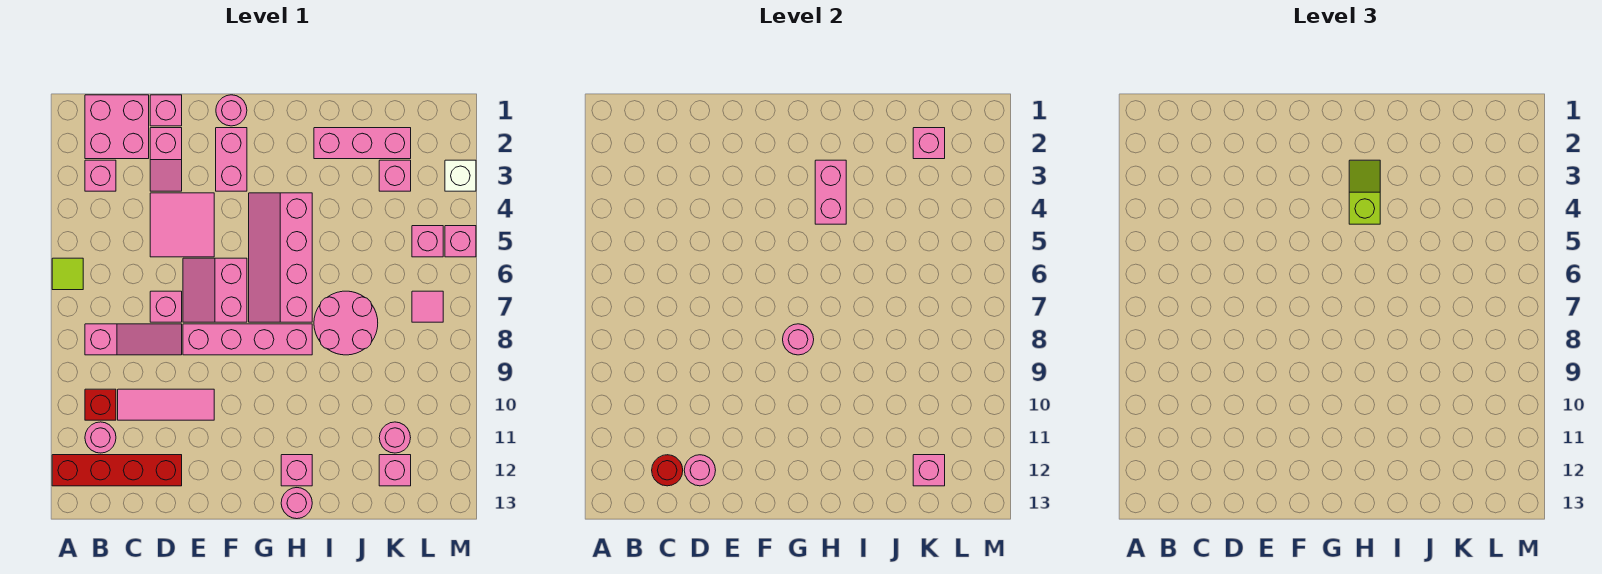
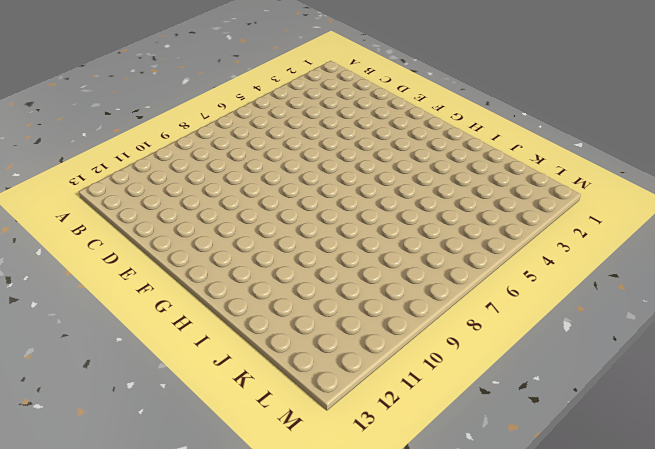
none -> lime 1x1 tile [52,258,83,290]
none -> red 1x4 brick [52,455,182,486]
none -> pink 2x2 brick [85,95,149,159]
none -> pink 1x1 brick [85,160,116,191]

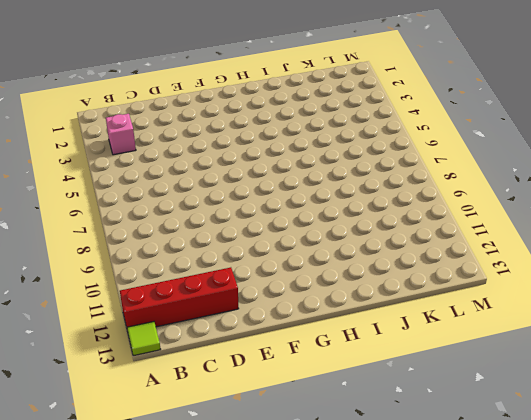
lime 1x1 tile [127,322,161,356] -> lime 1x1 tile moved to [52,258,83,290]
none -> pink 2x2 brick [85,95,149,159]
none -> pink 1x3 slope [85,324,182,355]
none -> red 1x1 brick [85,389,116,420]
none -> pink 1x1 round brick [85,422,116,453]

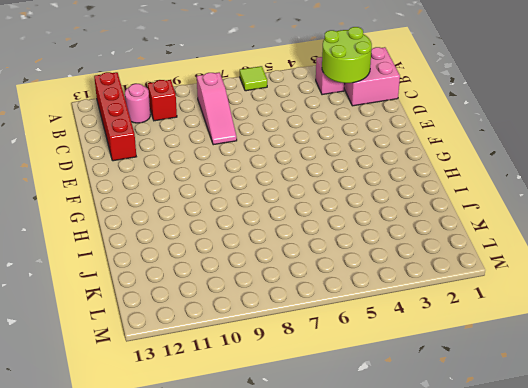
lime 2x2 round brick [322,27,372,83] -> none
none -> pink 1x3 tile [118,389,214,420]
none -> pink 1x1 brick [150,95,182,126]
none -> pink 1x2 slope [150,128,182,191]
none -> pink 2x2 tile [150,193,214,257]

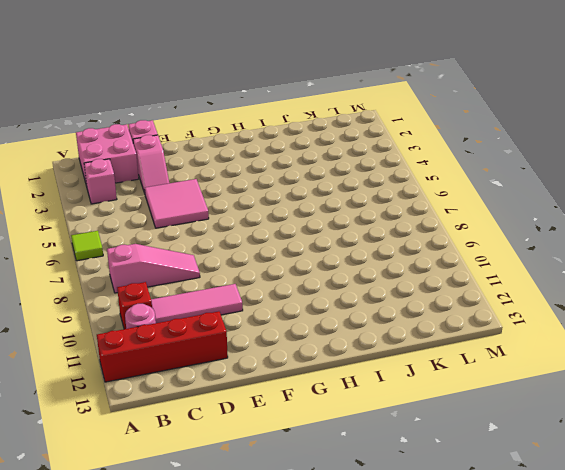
none -> pink 1x1 brick [150,291,182,322]
none -> pink 2x2 slope [183,258,247,322]
none -> pink 1x4 brick [183,324,312,355]
none -> pink 1x1 round brick [216,95,247,126]

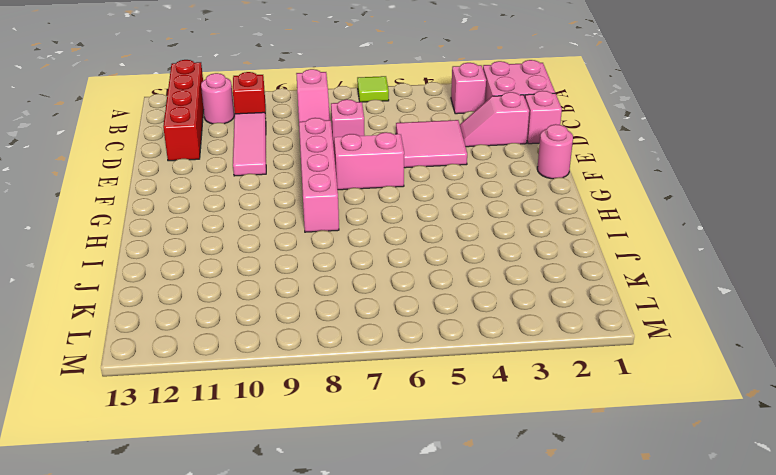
none -> pink 1x2 brick [216,128,247,191]
none -> pink 2x4 slope [249,193,312,322]
none -> pink 1x1 brick [281,455,312,486]
none -> pink 1x1 round brick [281,488,312,519]

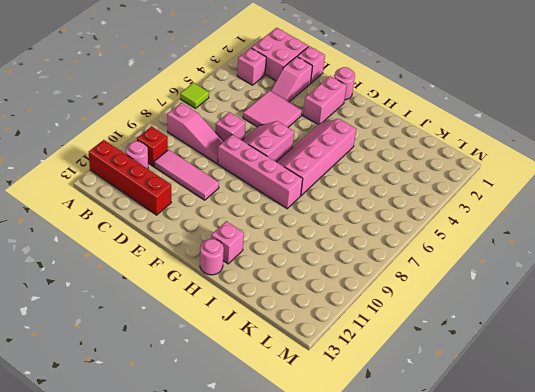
none -> pink 1x3 brick [314,128,411,159]
none -> pink 2x2 round brick [314,291,378,355]
none -> pink 1x1 brick [379,160,411,191]
none -> pink 1x1 round brick [379,422,411,453]

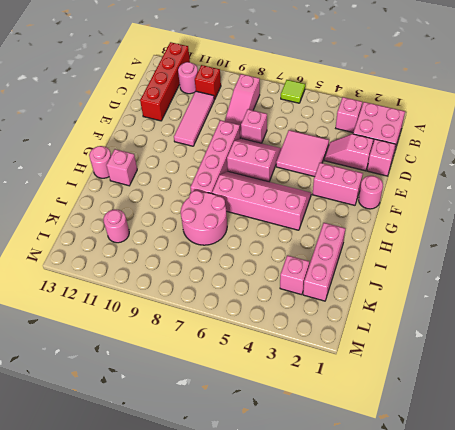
none -> pink 1x1 brick [379,455,411,486]
none -> pink 1x1 brick [412,226,443,257]
none -> pink 1x1 tile [412,291,443,322]
none -> white 1x1 brick [445,160,476,191]

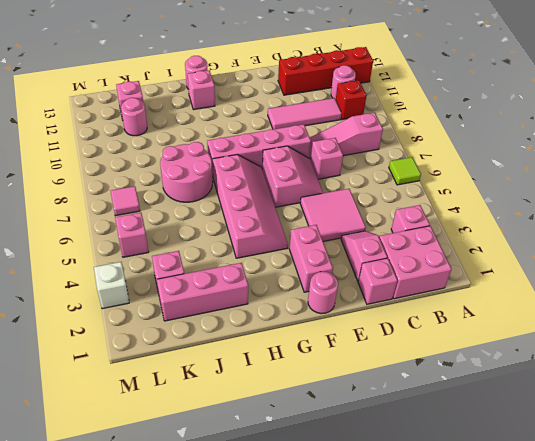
none -> pink 1x1 brick [445,226,476,257]
none -> red 1x1 round brick [652,455,683,486]
none -> pink 1x1 round brick [684,455,716,486]
none -> pink 1x1 round brick [783,324,814,355]

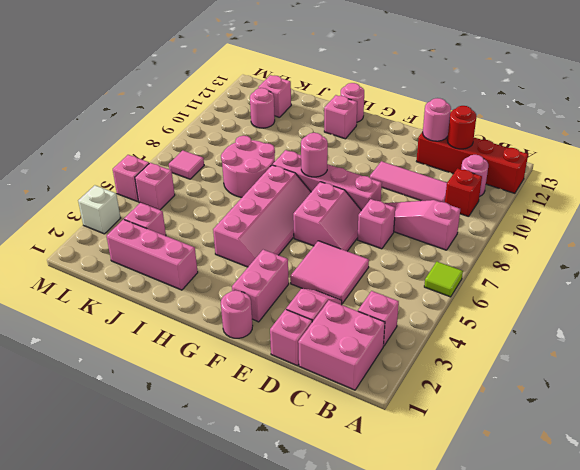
none -> pink 1x2 brick [815,160,846,224]
none -> pink 1x1 brick [913,128,945,159]
none -> pink 1x1 brick [913,455,945,486]
none -> lime 1x2 slope [1349,160,1380,224]

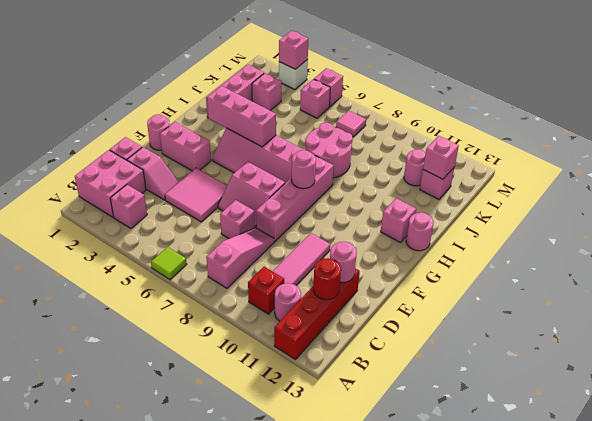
pink 1x3 brick [207,86,276,147] -> pink 1x2 brick [815,160,846,224]
pink 1x1 brick [279,31,308,69] -> pink 1x1 brick moved to [913,128,945,159]
none -> lime 1x2 slope [1349,160,1380,224]

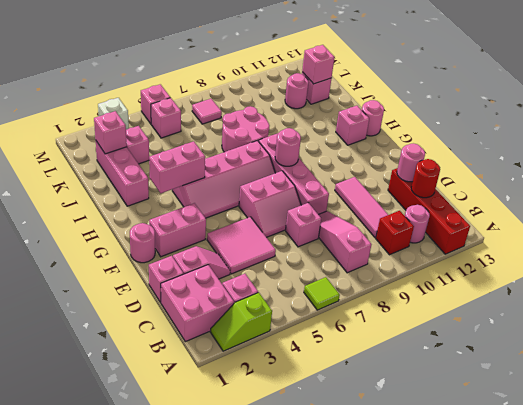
lime 1x2 slope [211,293,272,351] -> lime 1x2 slope moved to [1349,160,1380,224]

